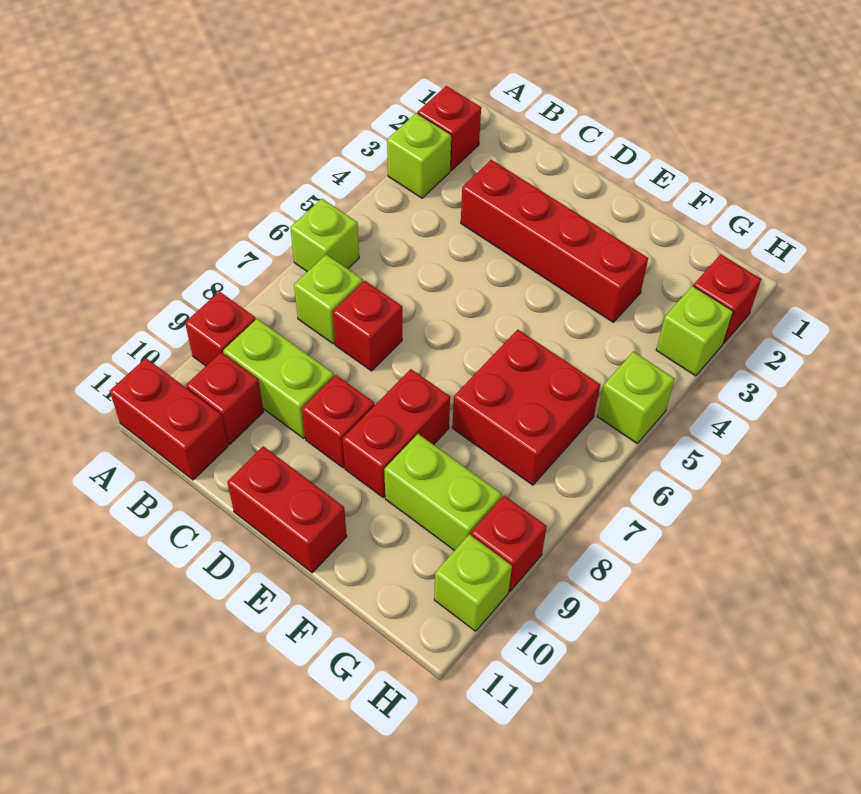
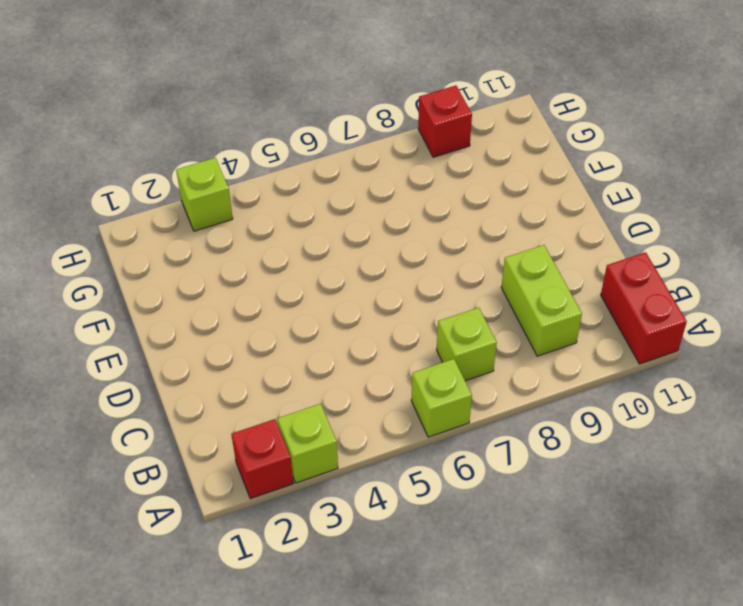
none -> red 1x1 brick [185,291,256,366]
none -> red 1x1 brick [186,352,264,444]
none -> red 1x4 brick [461,160,648,322]

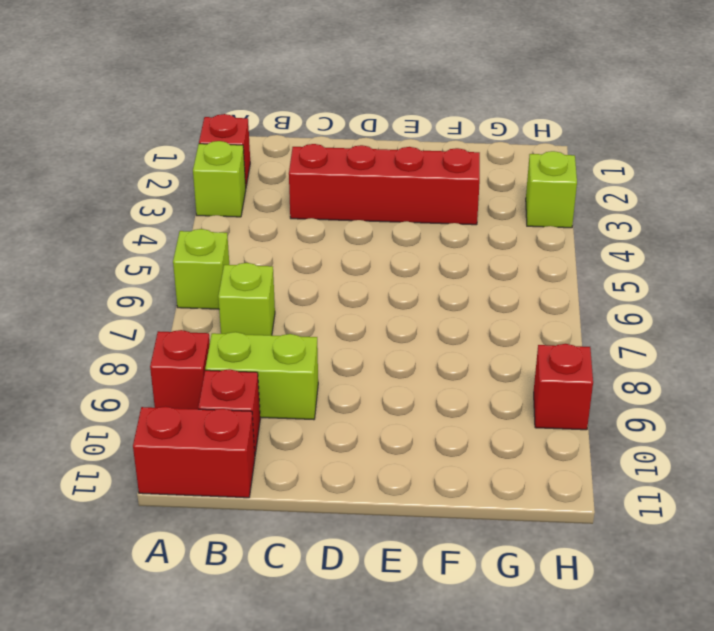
none -> red 1x1 brick [333,281,402,371]
none -> red 1x1 brick [302,375,375,468]
none -> red 1x2 brick [227,446,347,573]

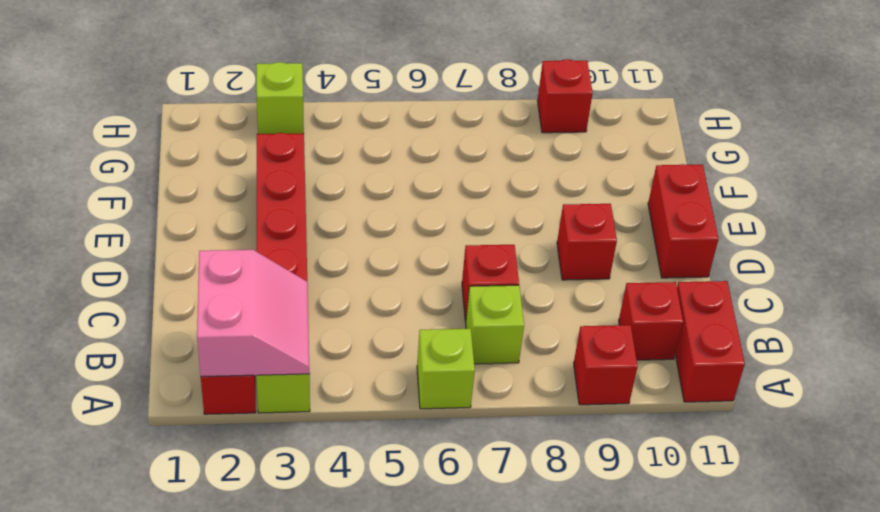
pink 2x2 slope [197,250,310,377] -> none
none -> lime 1x2 brick [223,319,334,438]
none -> red 1x2 brick [343,369,450,497]
none -> red 2x2 brick [452,330,600,485]

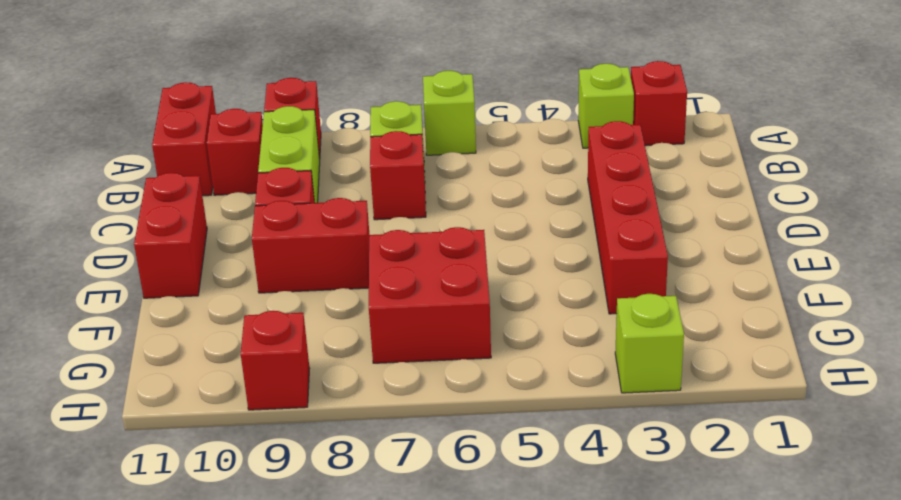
none -> lime 1x2 brick [384,434,502,551]
none -> red 1x1 brick [693,254,761,343]
none -> lime 1x1 brick [597,352,675,444]

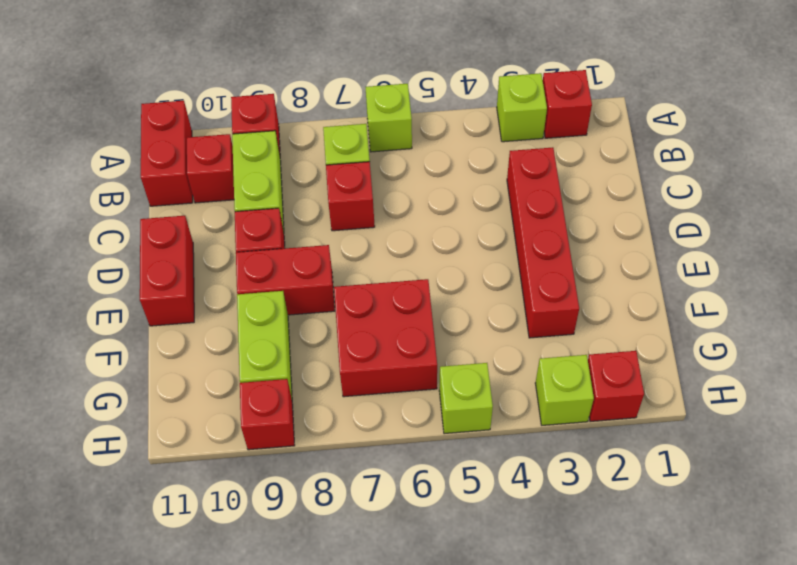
none -> lime 1x1 brick [434,534,512,631]

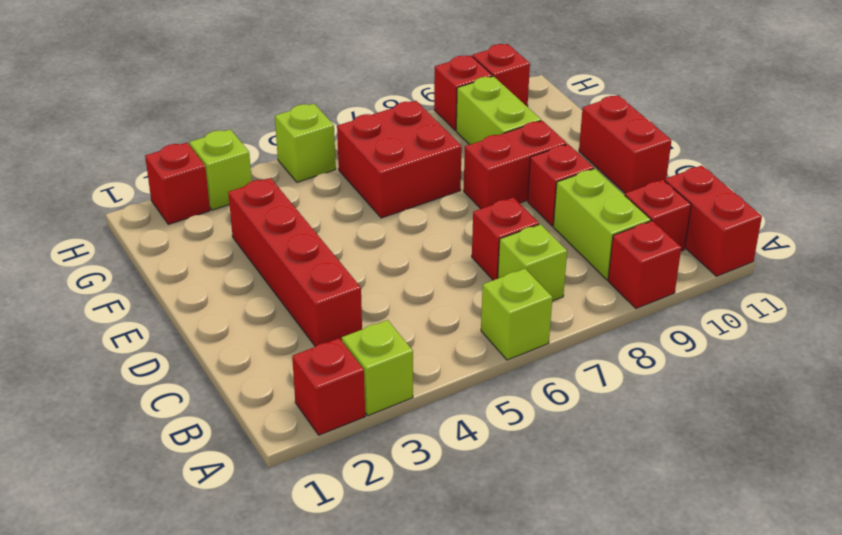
red 1x1 brick [472,44,530,107] -> lime 1x1 brick [434,534,512,631]

